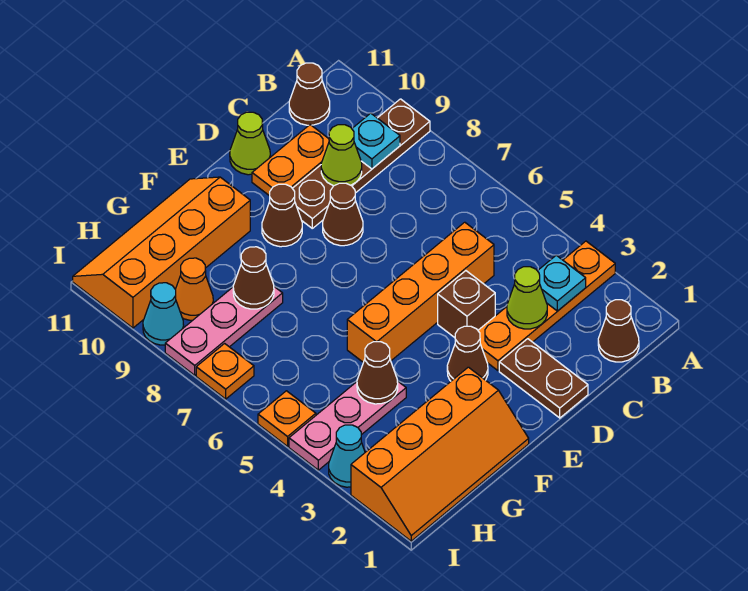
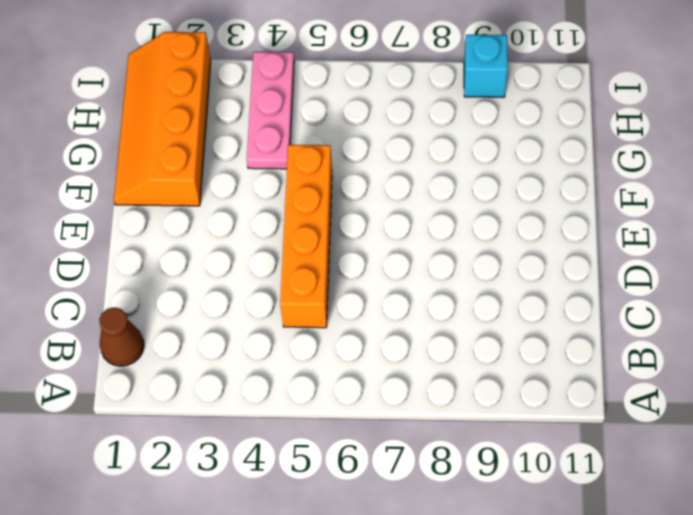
cyan 1x1 brick [464,35,508,97] -> cyan 1x1 cone [143,283,184,345]
none -> orange 1x4 plate [478,241,615,371]
none -> brown 1x4 plate [292,99,430,228]
none -> brown 1x1 cone [289,63,330,125]

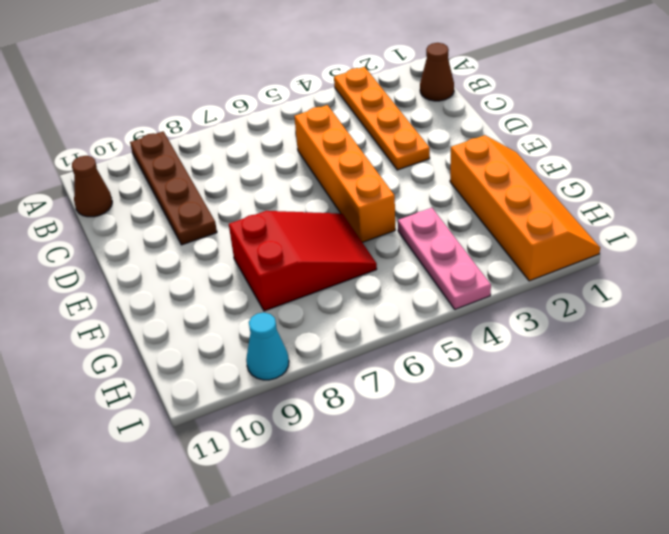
red 2x3 slope [229,211,377,311] -> pink 1x3 plate [165,287,283,375]
none -> orange 1x2 plate [252,125,329,196]
none -> brown 1x2 plate [499,339,588,418]
none -> brown 1x1 brick [438,271,495,338]

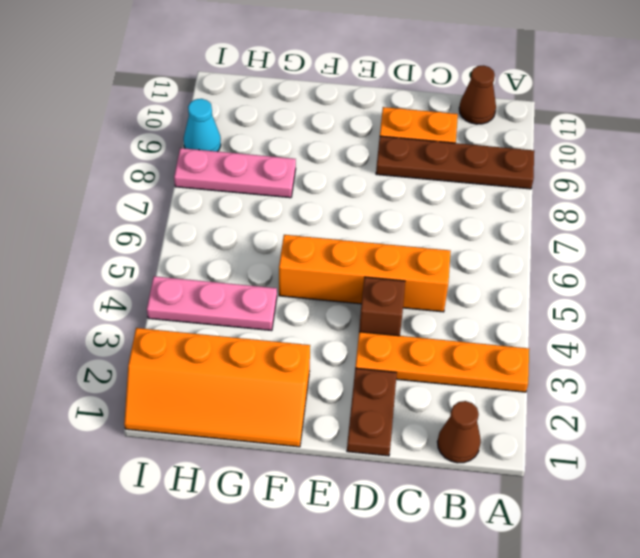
none -> brown 1x1 cone [323,183,363,246]
none -> lime 1x1 cone [230,112,270,175]
none -> brown 1x1 cone [447,326,488,381]

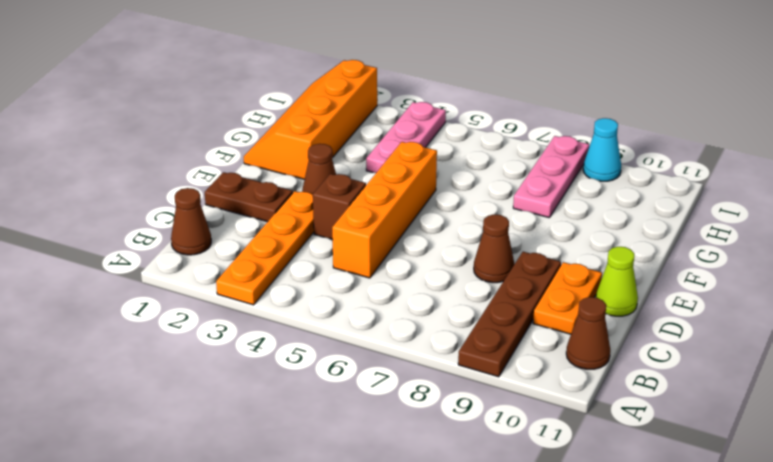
none -> brown 1x1 cone [262,184,302,247]
none -> orange 2x4 slope [73,177,250,328]
none -> orange 1x1 cone [175,258,213,320]

